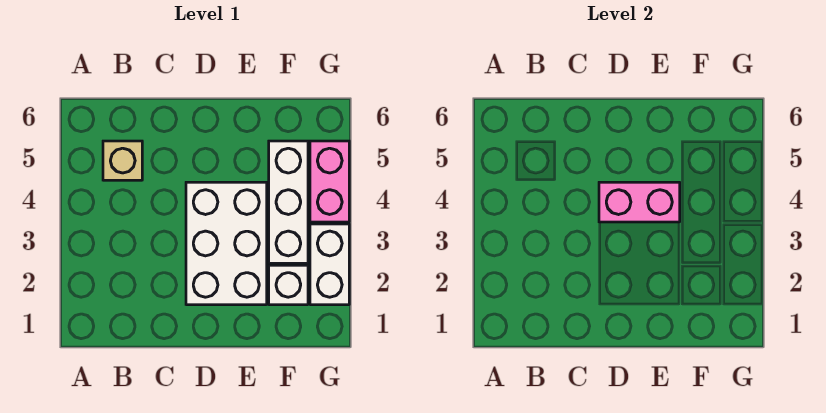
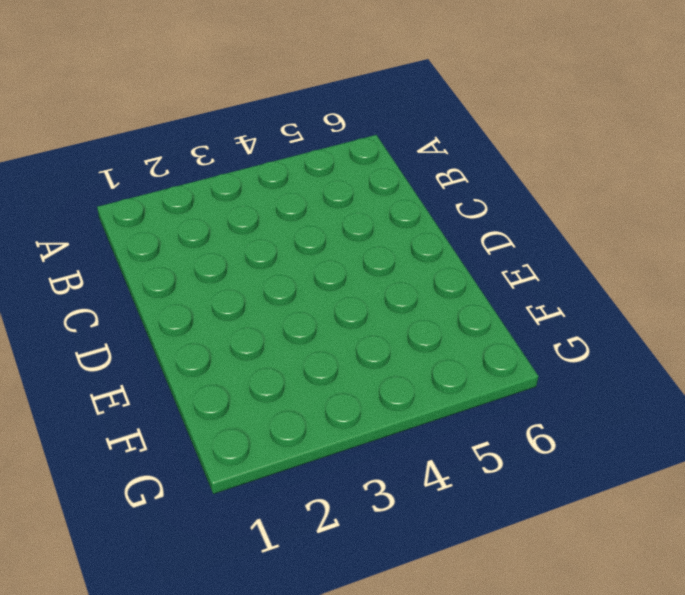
none -> tan 1x1 brick [103,141,142,180]
none -> white 2x3 brick [186,182,267,305]

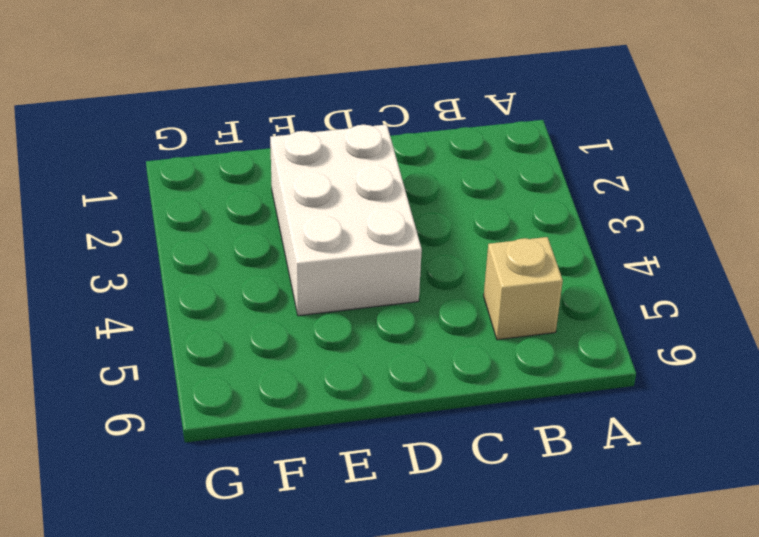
none -> white 1x1 brick [269,265,308,305]
none -> white 1x3 brick [269,141,308,263]

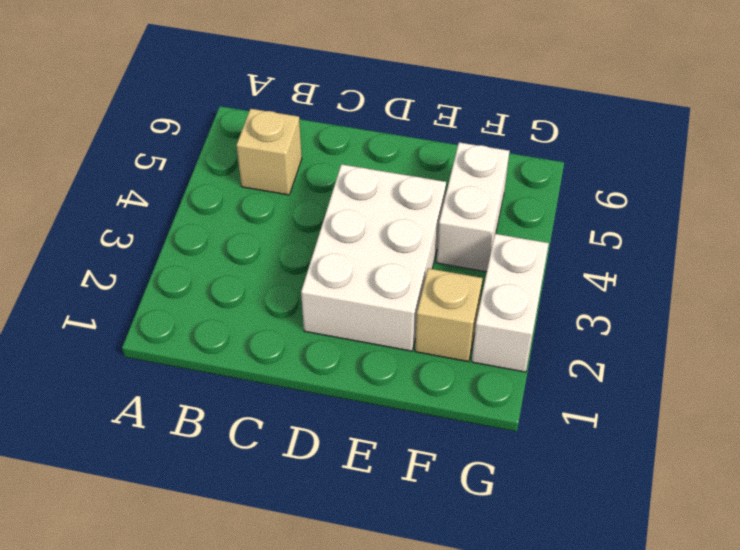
tan 1x1 brick [415,268,483,362] -> white 1x1 brick [269,265,308,305]
white 1x2 brick [436,142,509,272] -> white 1x3 brick [269,141,308,263]
none -> pink 1x2 brick [310,141,349,222]
none -> pink 1x2 brick [599,182,680,222]

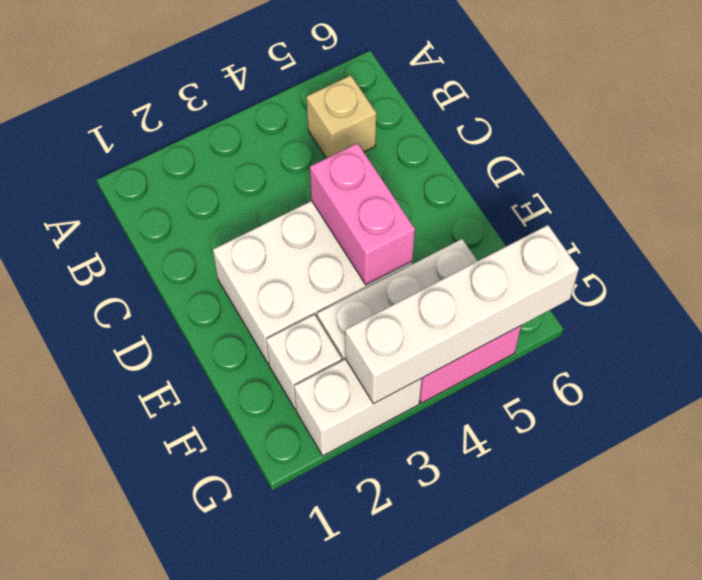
white 1x4 brick [345,225,579,404] -> none

